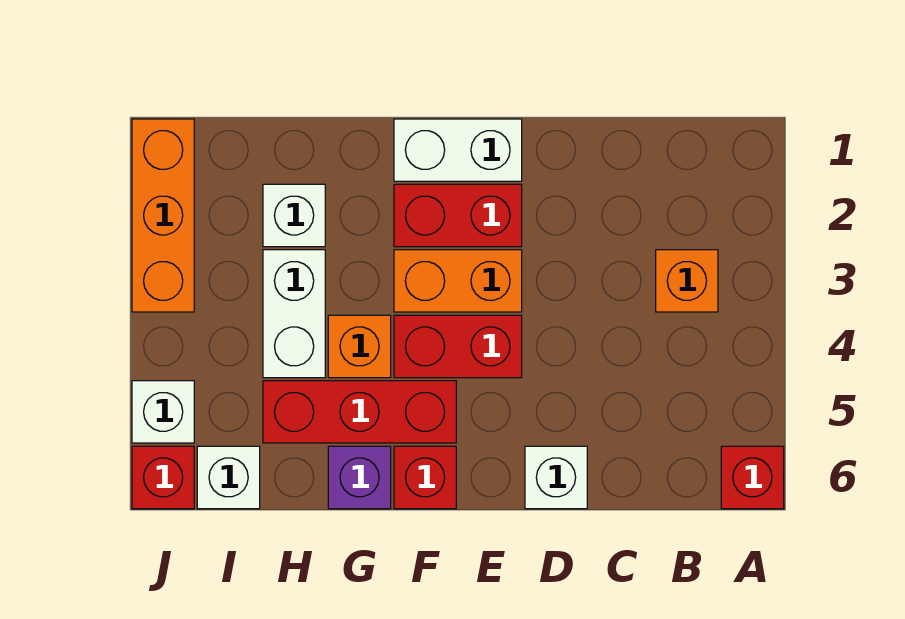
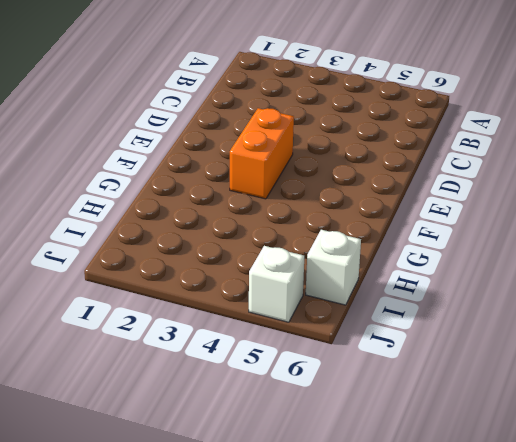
none -> red 1x1 brick [721,446,784,509]
none -> orange 1x1 brick [656,250,718,312]
none -> white 1x1 brick [525,446,587,509]

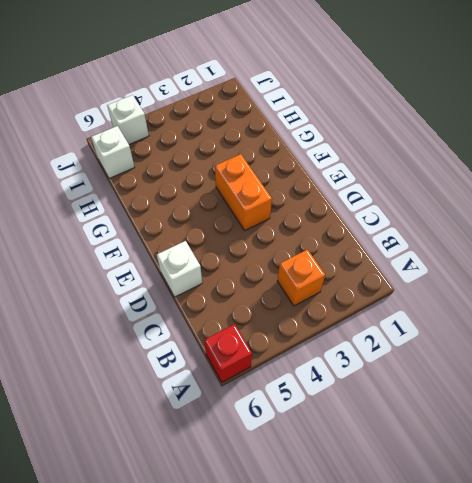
none -> white 1x2 brick [394,119,522,181]
none -> red 1x2 brick [394,184,522,247]
none -> red 1x2 brick [394,315,522,378]

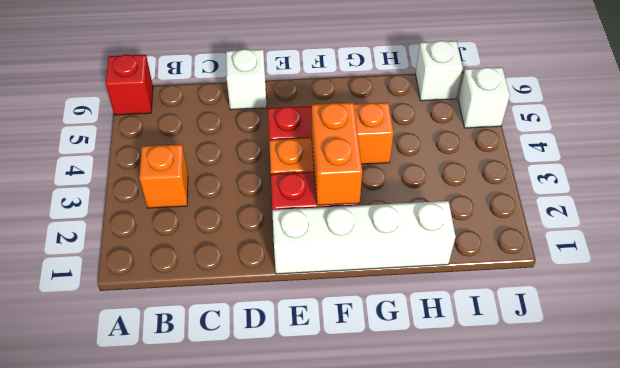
white 1x4 brick [272,201,456,274] -> white 1x2 brick [394,119,522,181]
orange 1x2 brick [312,102,362,206] -> none
none -> red 1x3 brick [263,381,456,443]
none -> red 1x1 brick [394,446,456,509]
none -> purple 1x1 brick [328,446,391,509]

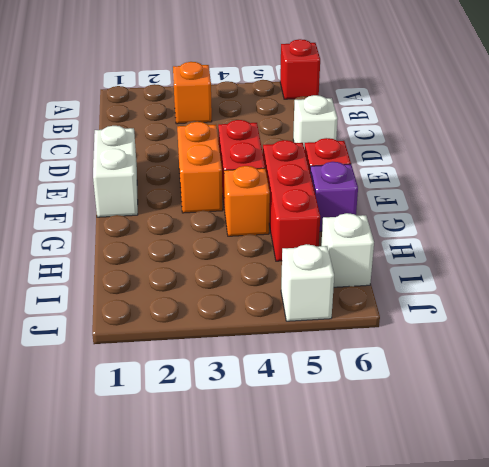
none -> red 1x2 brick [394,184,522,247]
none -> white 1x1 brick [263,184,325,247]
none -> white 1x2 brick [263,250,325,378]

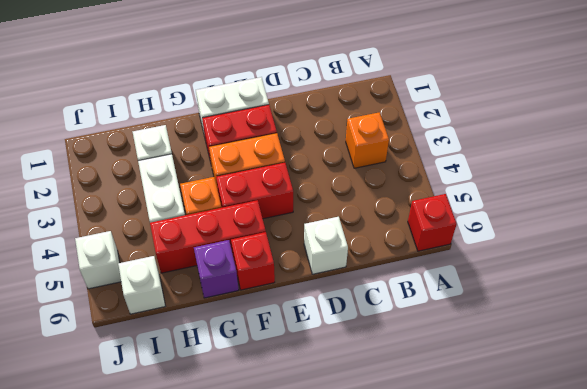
none -> orange 1x3 brick [132,119,194,312]
none -> red 1x1 brick [132,446,194,509]

